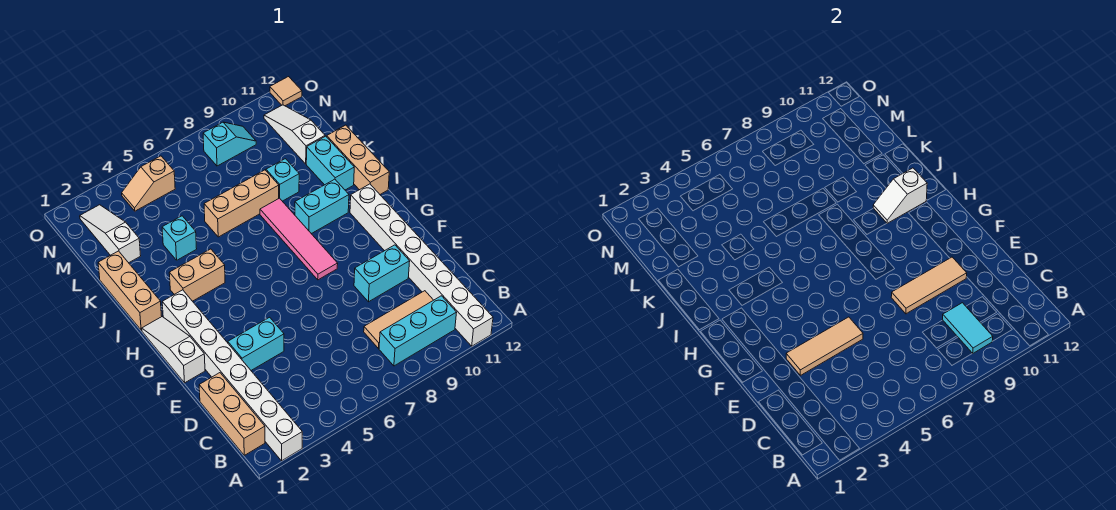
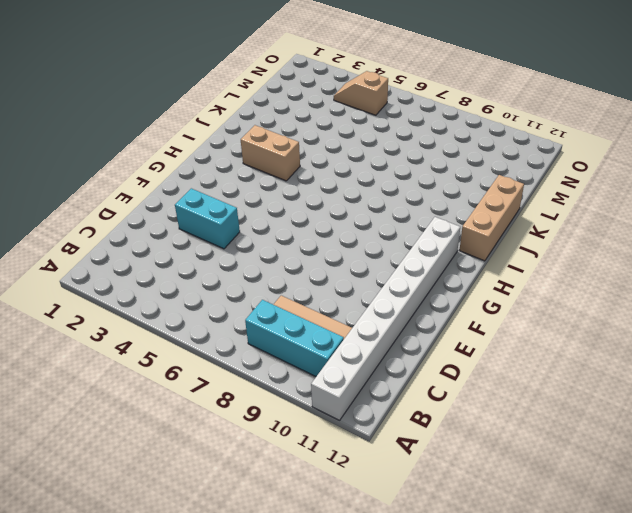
none -> white 1x8 brick [162,290,302,461]
none -> tan 1x3 brick [199,373,265,455]
none -> cyan 1x2 brick [354,245,410,302]

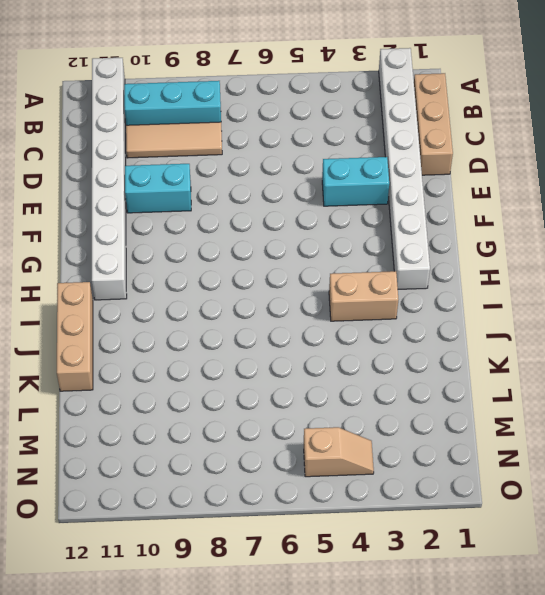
none -> white 1x3 slope [142,317,205,383]
none -> pink 1x4 tile [260,198,338,280]
none -> tan 1x3 brick [98,251,162,330]

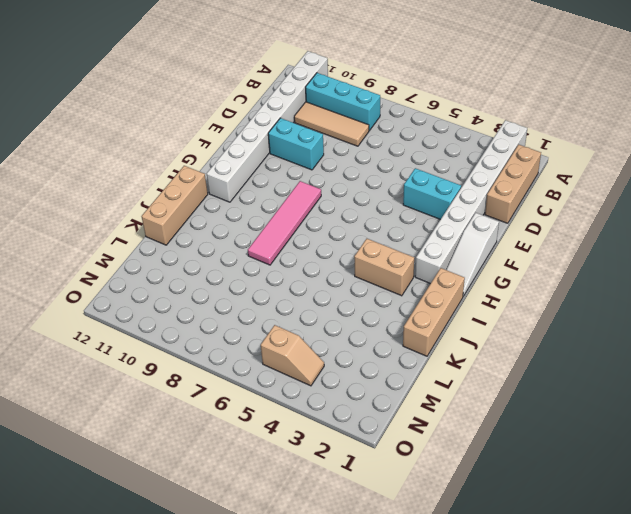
none -> cyan 1x2 brick [295,179,349,234]
none -> cyan 1x2 brick [306,136,354,190]
none -> cyan 1x1 brick [162,216,197,260]

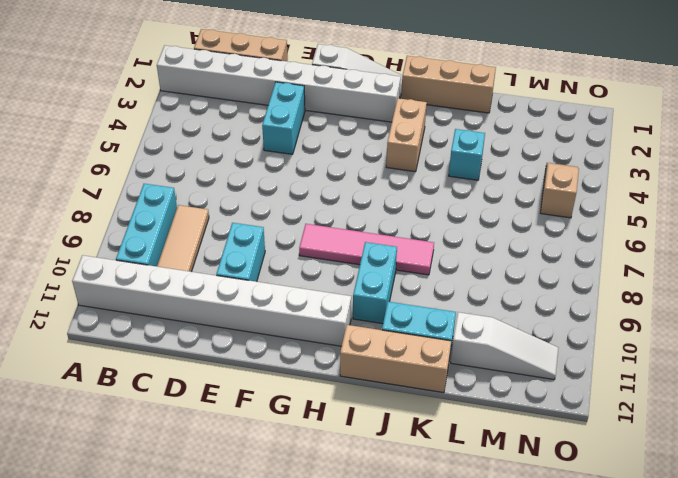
none -> tan 1x3 brick [204,170,279,237]
none -> cyan 1x1 brick [266,159,299,201]
none -> white 1x3 slope [80,205,141,263]

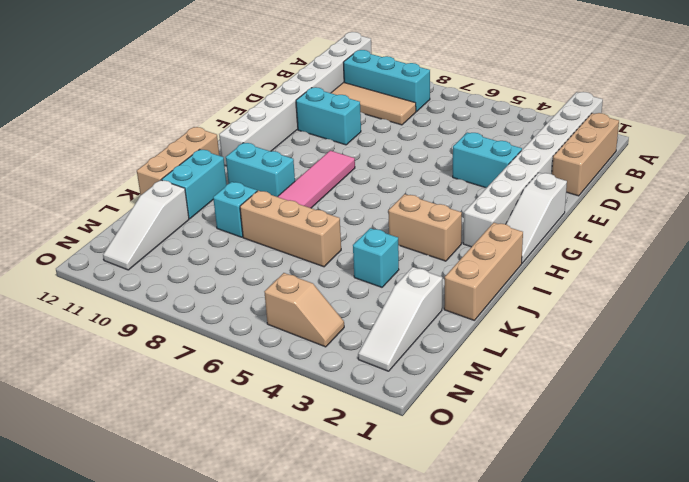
none -> cyan 1x2 slope [203,122,256,166]
none -> tan 1x1 tile [270,77,302,106]
none -> cyan 1x2 tile [942,303,993,353]

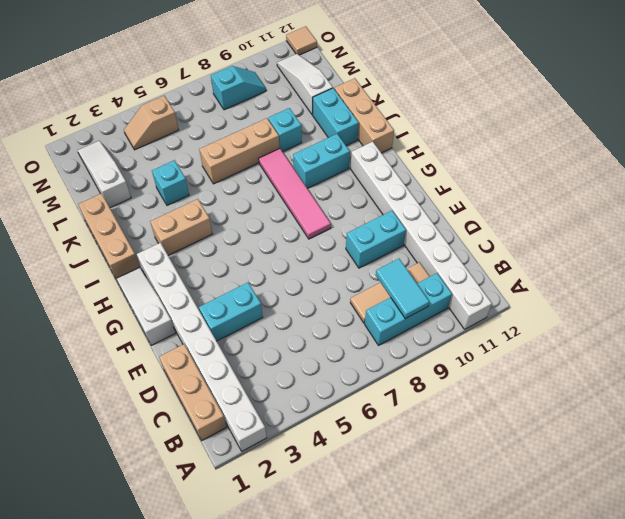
none -> tan 1x3 tile [786,317,863,375]
none -> tan 1x3 tile [891,257,967,314]
none -> white 1x2 slope [873,168,927,223]

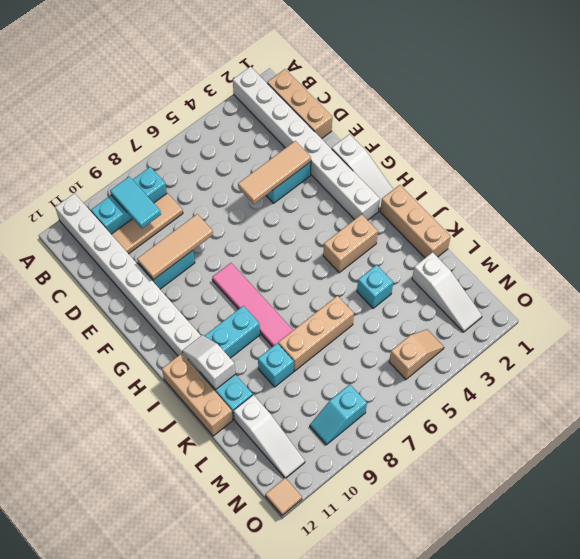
white 1x2 slope [182,335,235,390] -> white 1x2 slope turned to [873,168,927,223]

